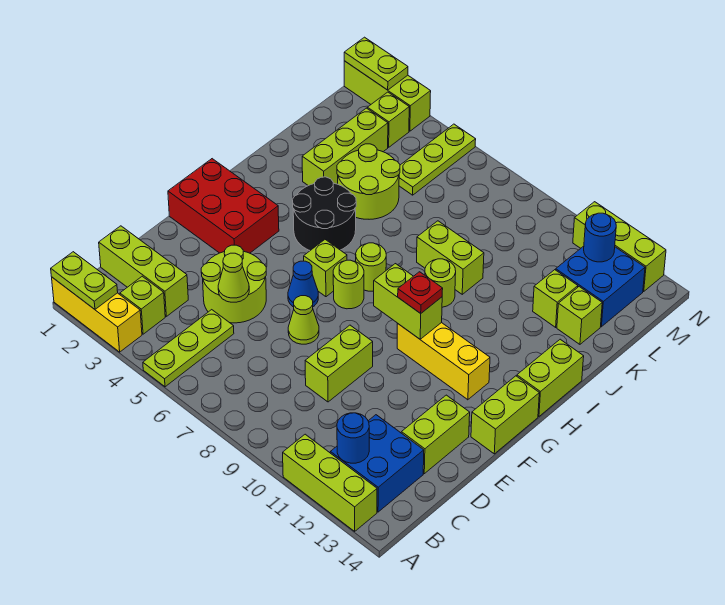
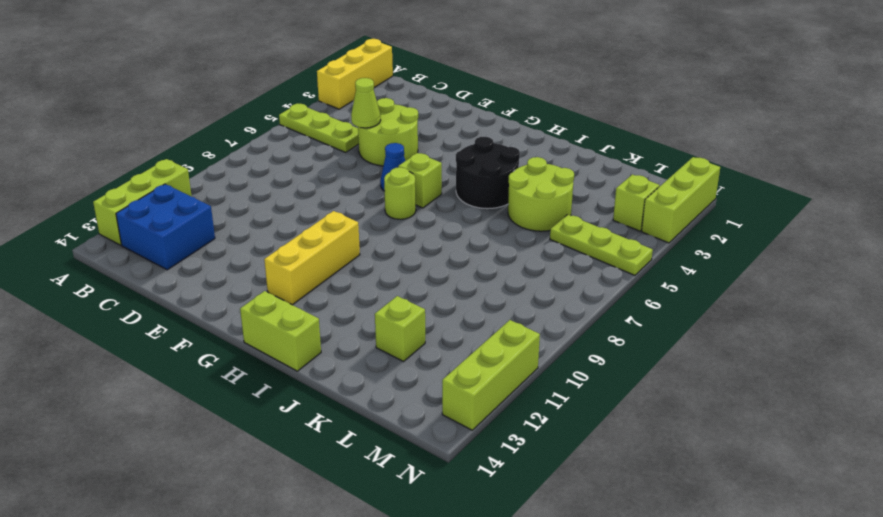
none -> lime 1x1 brick [120,276,165,334]
none -> lime 1x3 brick [99,226,188,316]
none -> lime 1x2 brick [305,325,373,402]
none -> lime 1x2 brick [401,395,470,474]

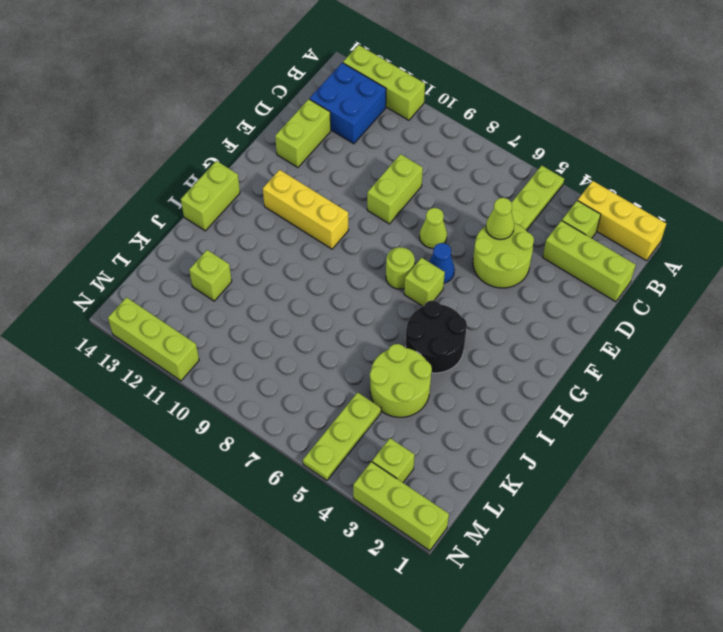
none -> red 2x3 brick [168,159,279,253]
none -> lime 1x2 brick [471,376,539,454]
none -> lime 1x1 round brick [356,243,386,291]
none -> lime 1x1 round brick [425,259,456,307]

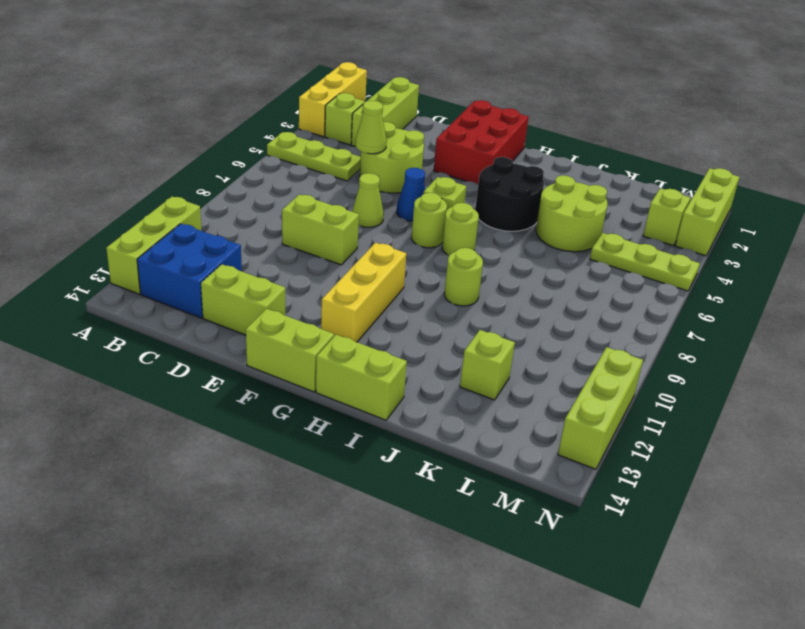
none -> lime 1x3 brick [302,108,388,186]
none -> lime 1x2 brick [417,221,484,294]
none -> lime 1x1 brick [557,287,602,344]
none -> blue 2x2 brick [556,246,645,327]

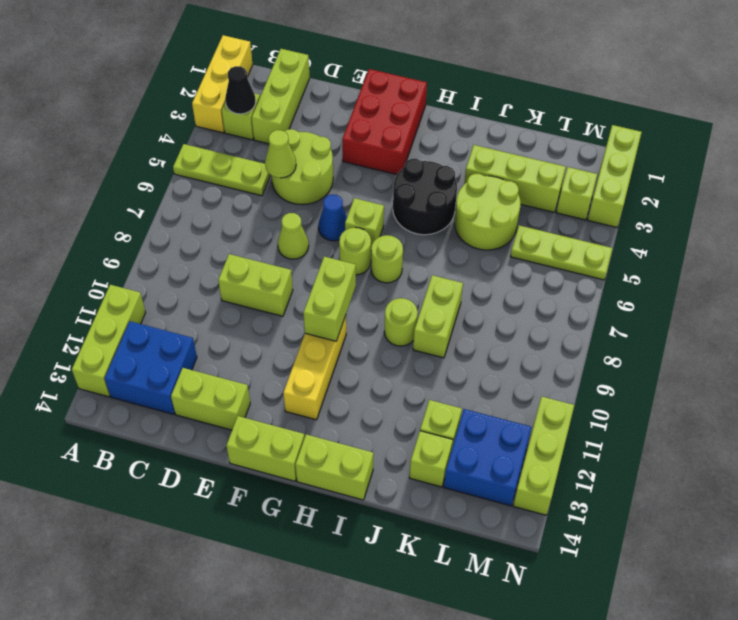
black 1x1 cone [225,66,256,114] -> none
none -> lime 1x2 plate [51,252,118,309]
none -> blue 1x1 round brick [337,413,369,463]
none -> blue 1x1 round brick [584,213,616,262]
none -> lime 1x2 plate [344,37,408,90]

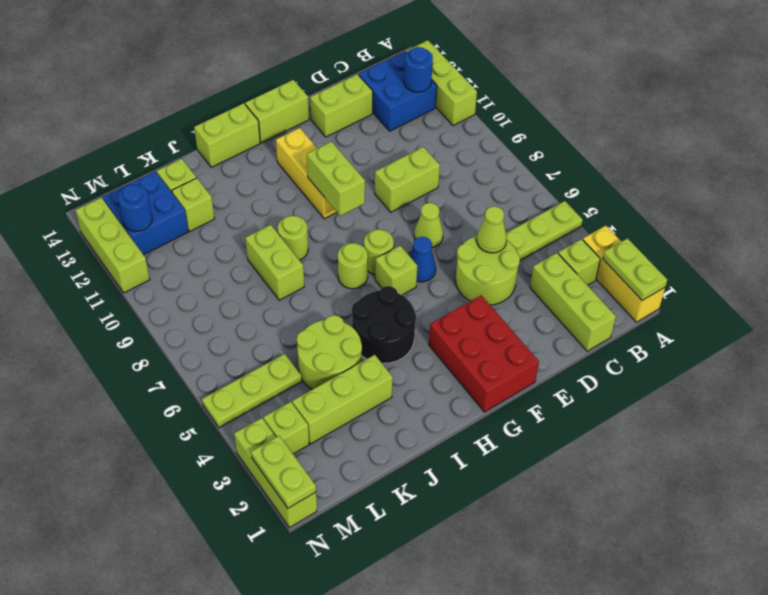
none -> red 1x1 plate [398,272,443,313]

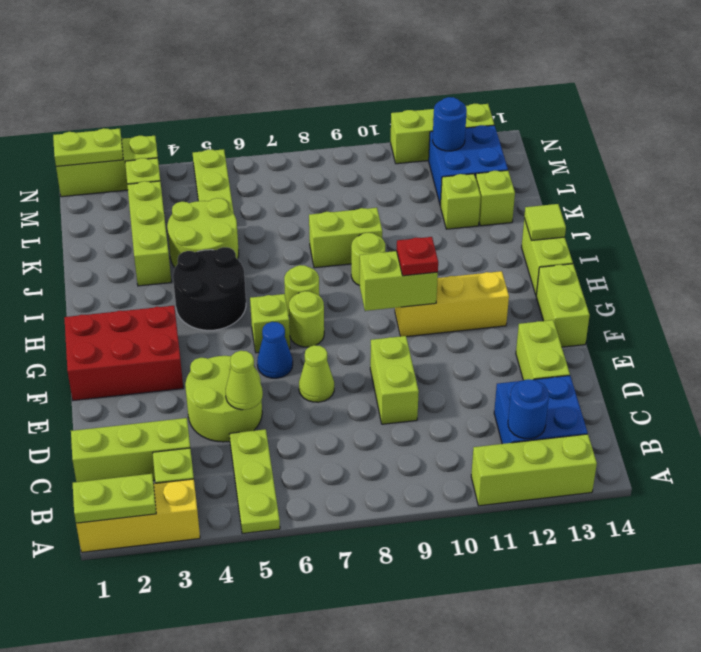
lime 1x1 tile [524,204,566,241] -> none

